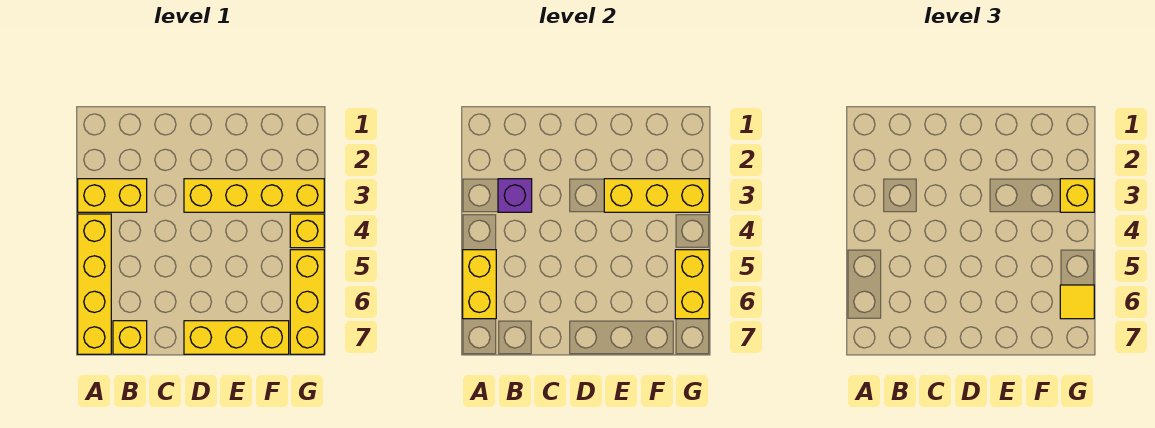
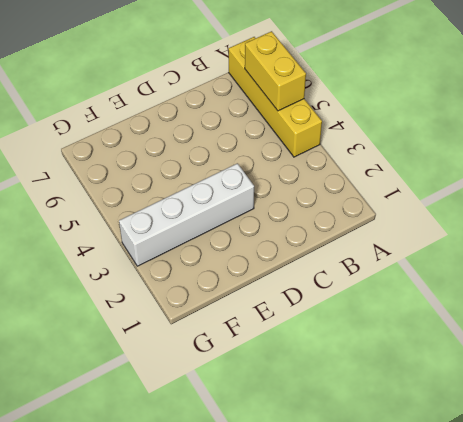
white 1x4 brick [119,163,254,266] -> yellow 1x4 brick [184,179,324,212]
none -> yellow 1x2 brick [78,179,147,212]
none -> yellow 1x1 brick [113,321,147,354]
none -> yellow 1x3 brick [184,321,289,354]

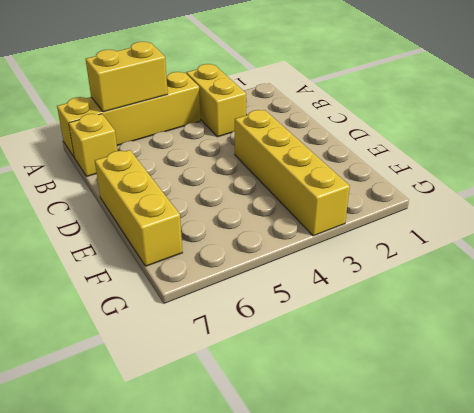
none -> yellow 1x1 brick [290,214,324,248]
none -> yellow 1x3 brick [290,250,324,354]
none -> purple 1x1 brick [498,179,532,212]

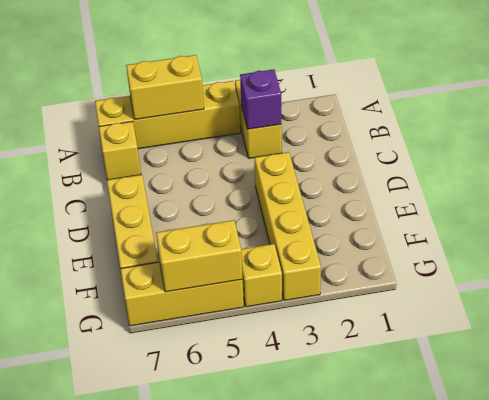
none -> yellow 1x3 brick [604,179,709,212]
none -> yellow 1x1 brick [1060,179,1094,212]
none -> yellow 1x1 tile [1060,285,1094,319]

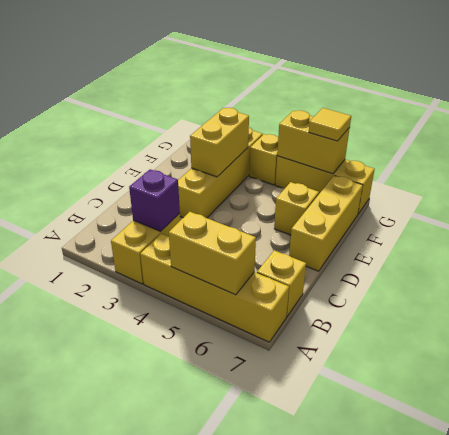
yellow 1x2 brick [190,108,249,177] -> yellow 1x3 brick [604,179,709,212]
yellow 1x1 brick [274,182,319,235] -> yellow 1x1 brick moved to [1060,179,1094,212]

